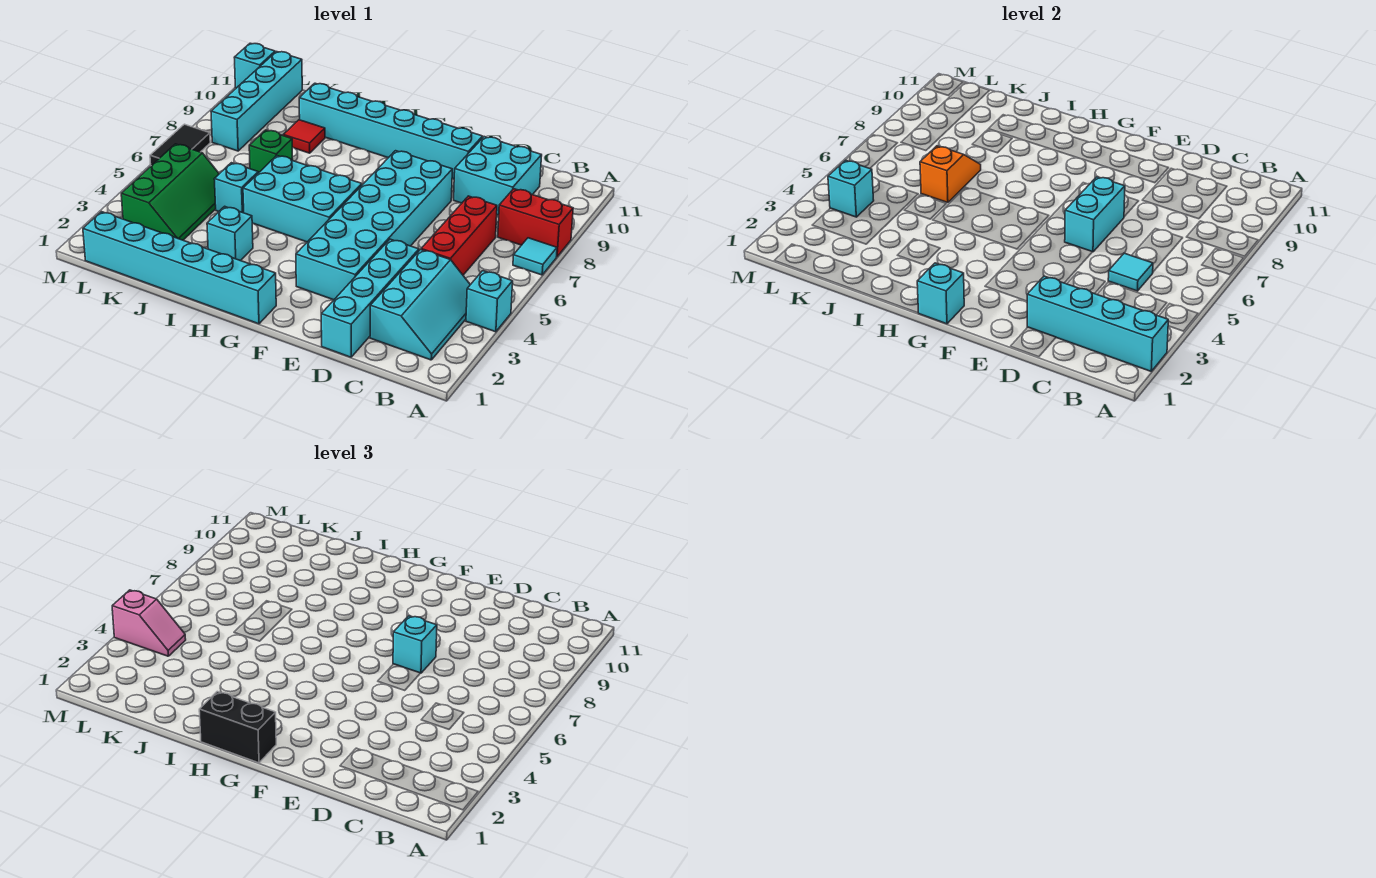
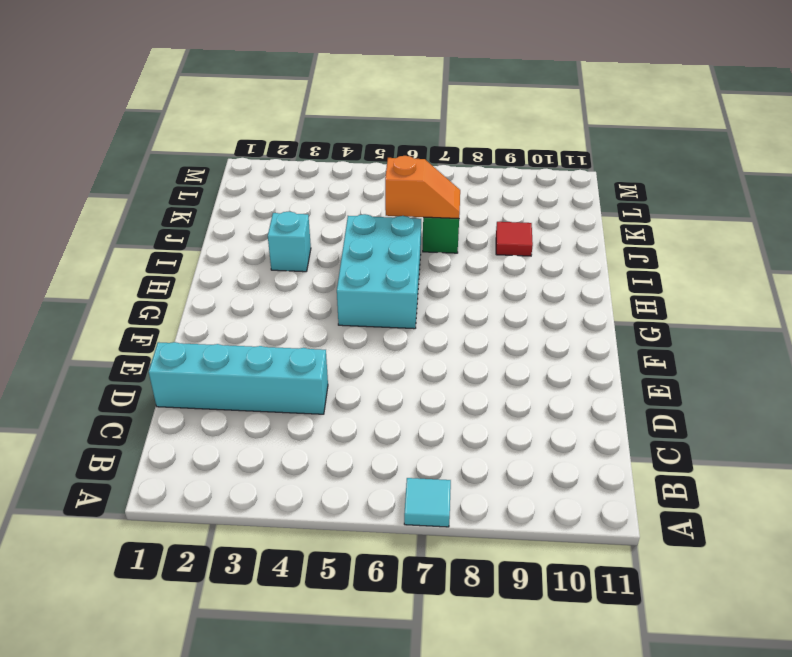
none -> cyan 1x1 brick [466,271,513,332]
none -> red 1x2 brick [498,189,573,257]
none -> cyan 2x3 slope [370,250,470,360]

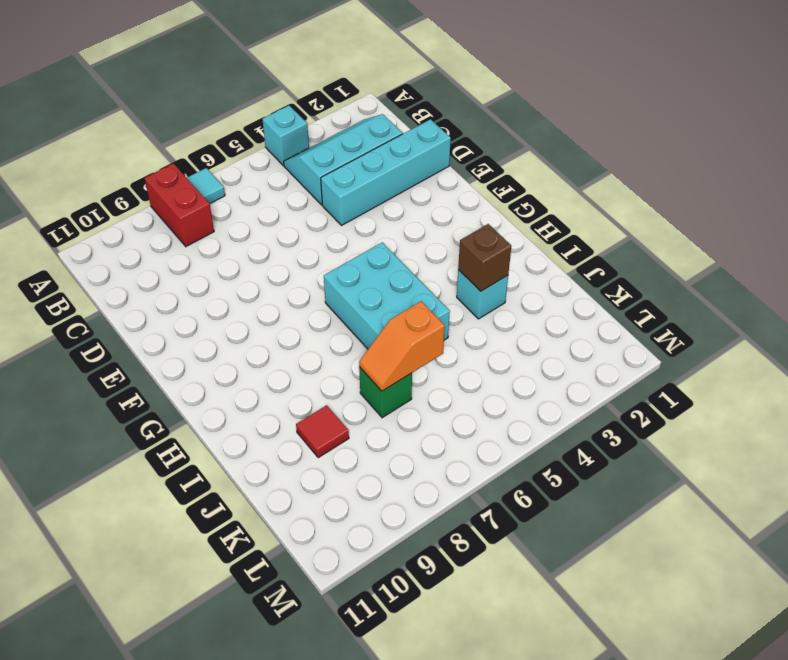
brown 1x1 brick [458,224,511,291] -> none
none -> red 1x3 brick [421,196,497,275]
none -> cyan 2x2 brick [454,137,542,215]
none -> cyan 2x6 brick [296,151,452,300]

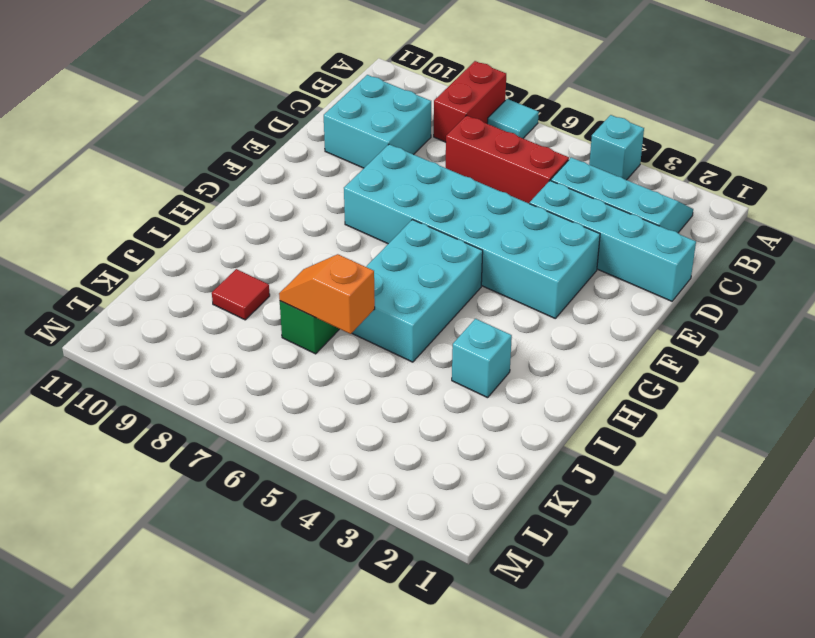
none -> cyan 1x6 brick [299,83,483,179]
none -> cyan 1x6 brick [83,212,276,324]
none -> cyan 1x1 brick [214,163,258,213]

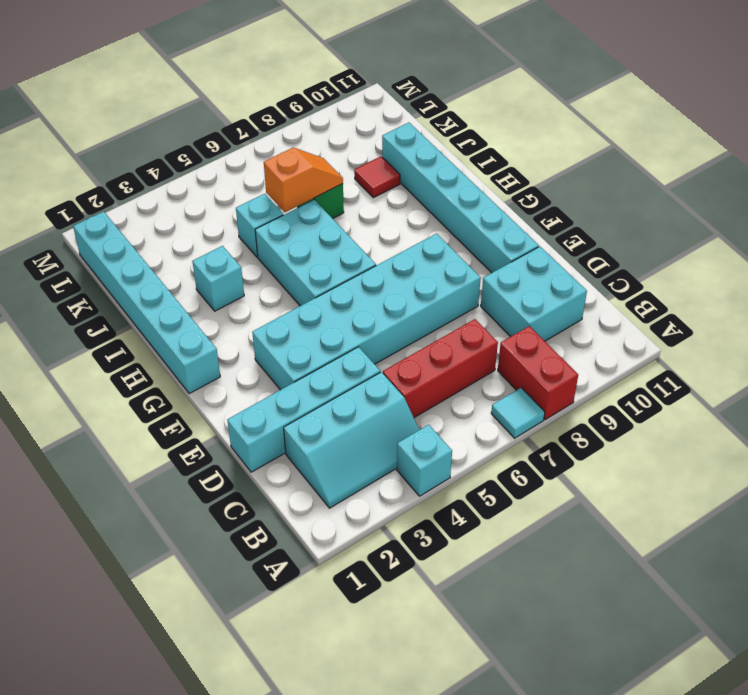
none -> green 2x3 slope [121,144,219,240]
none -> cyan 1x4 brick [211,52,302,151]
none -> black 1x2 tile [150,124,210,166]

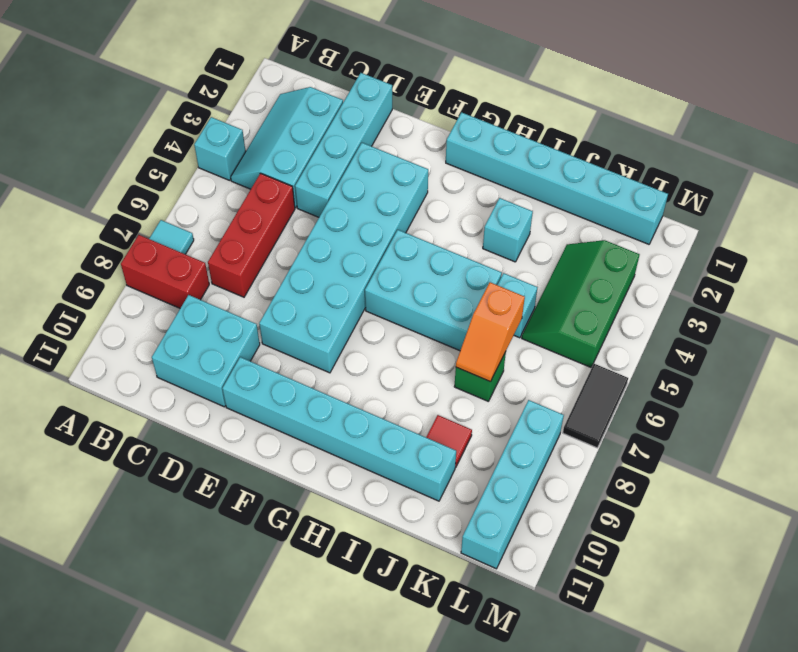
none -> cyan 1x1 brick [234,43,275,88]
none -> cyan 1x4 brick [1027,276,1168,371]
none -> cyan 1x1 tile [1108,253,1153,291]

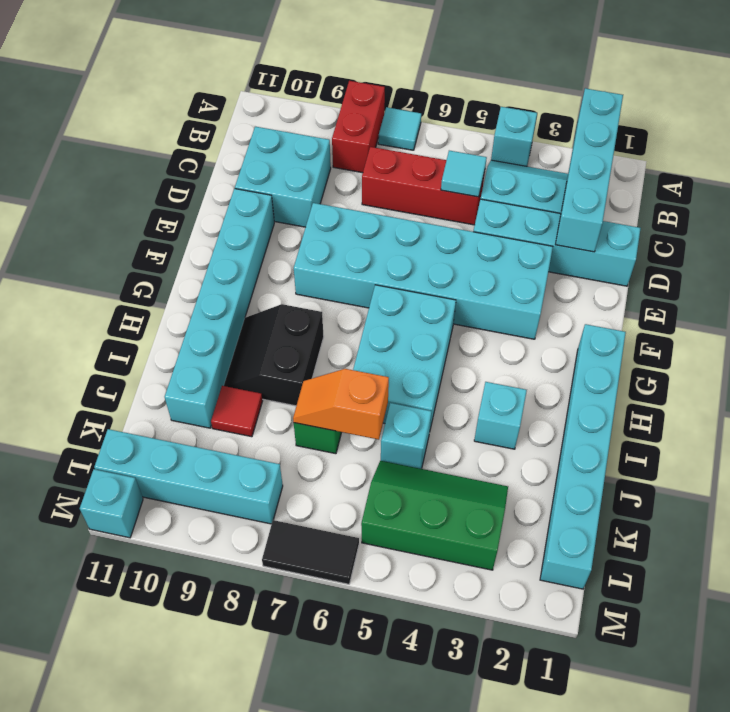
black 2x2 slope [224,304,324,406] -> none
none -> cyan 1x2 brick [1065,177,1125,252]
none -> cyan 1x1 brick [917,263,964,324]
none -> cyan 1x1 brick [828,160,874,217]

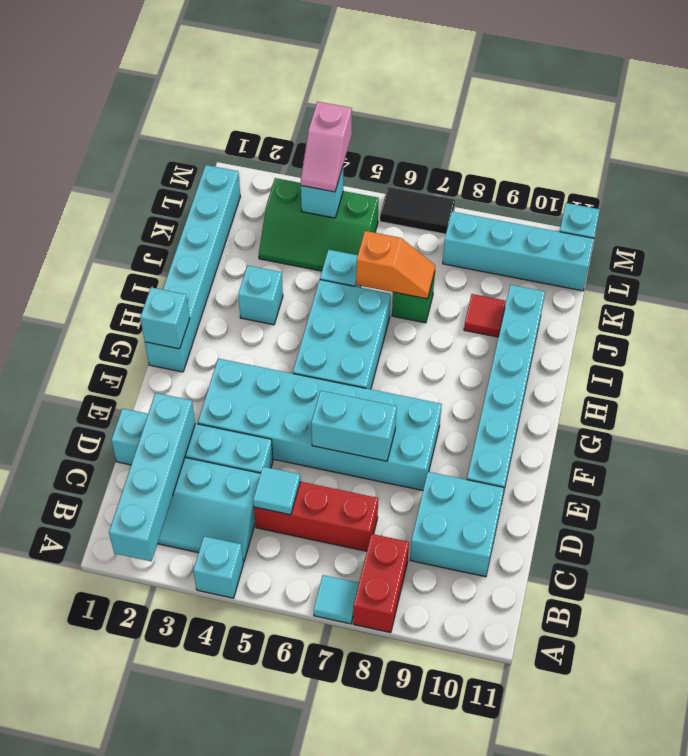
none -> cyan 1x1 brick [393,616,437,673]
none -> black 1x2 brick [199,692,276,763]

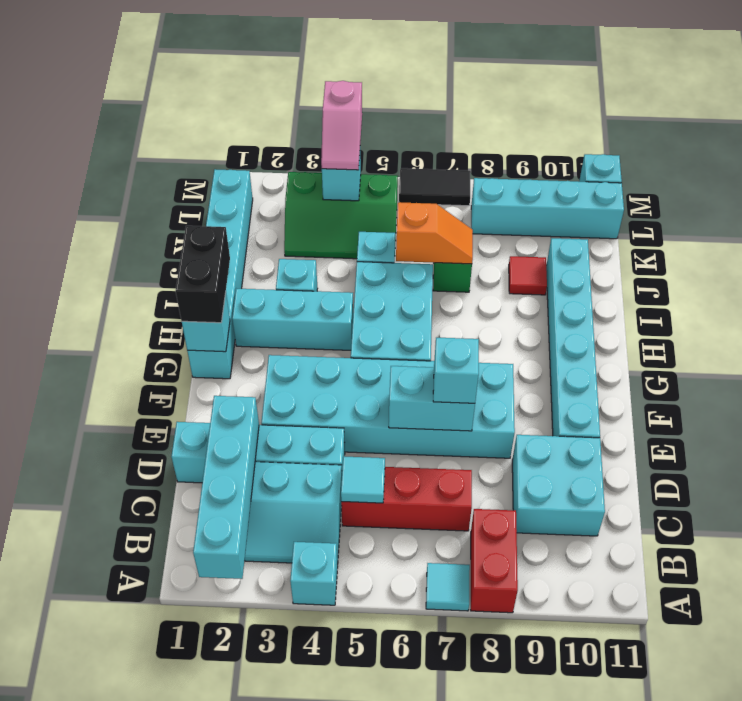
cyan 1x3 brick [232,289,353,350] -> none

